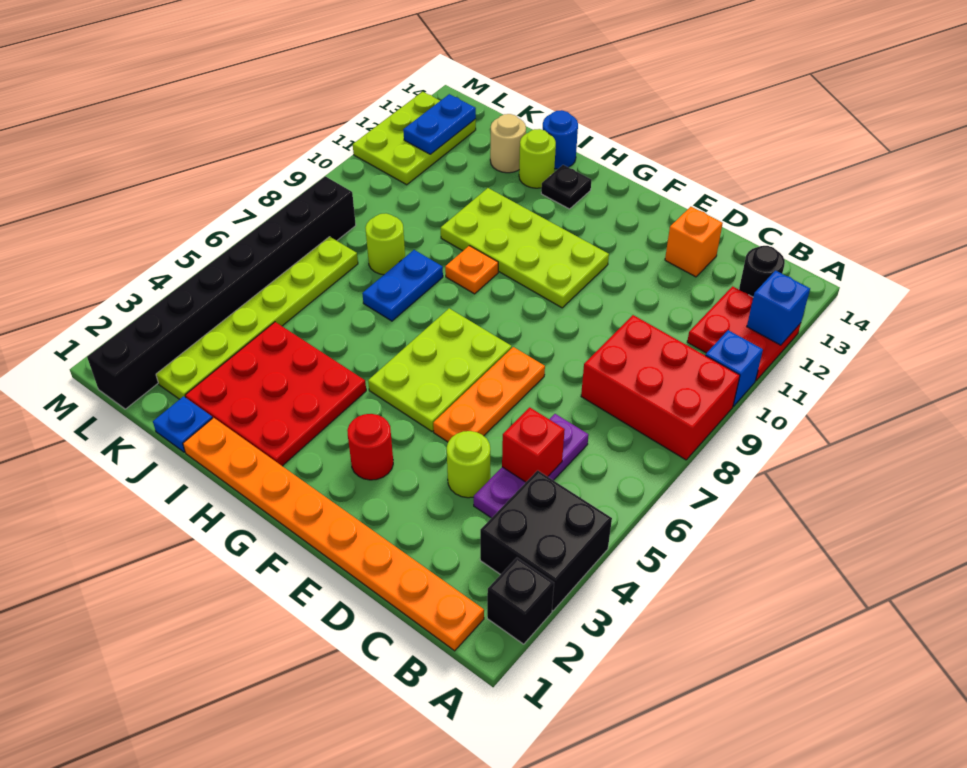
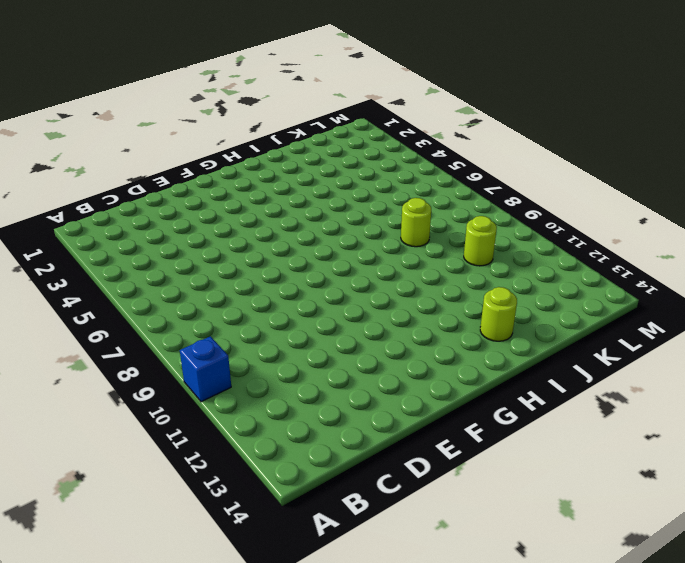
lime 1x1 round brick [464,216,497,266] -> lime 1x1 round brick moved to [447,431,490,498]
none -> black 1x1 brick [487,558,554,644]
none -> black 2x2 brick [480,470,612,611]
none -> red 2x3 brick [581,315,740,460]

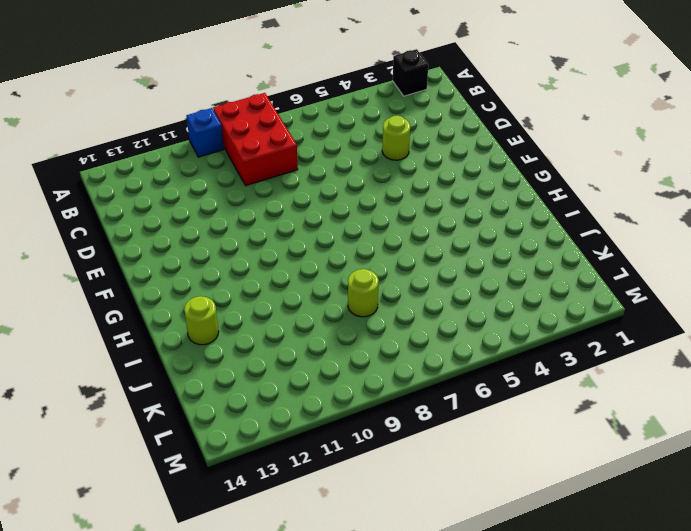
none -> black 2x2 brick [480,470,612,611]
none -> red 2x2 plate [687,286,801,381]
none -> orange 1x8 plate [183,418,484,651]

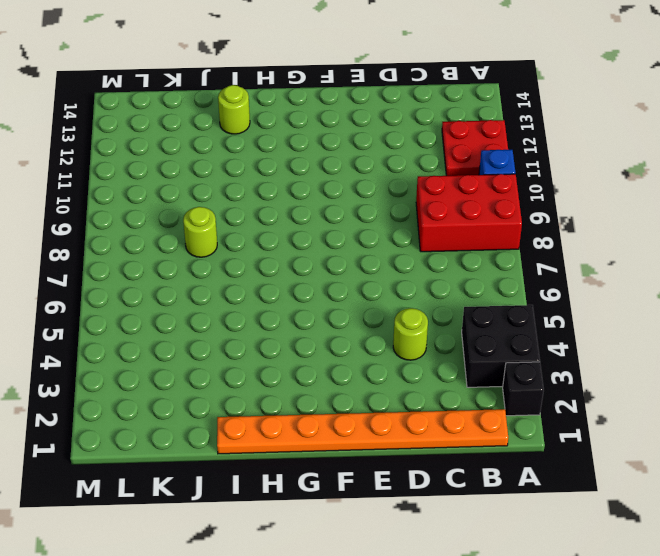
none -> black 1x1 round brick [739,246,785,297]
none -> purple 1x3 plate [474,414,588,518]
none -> orange 1x1 brick [665,207,723,277]

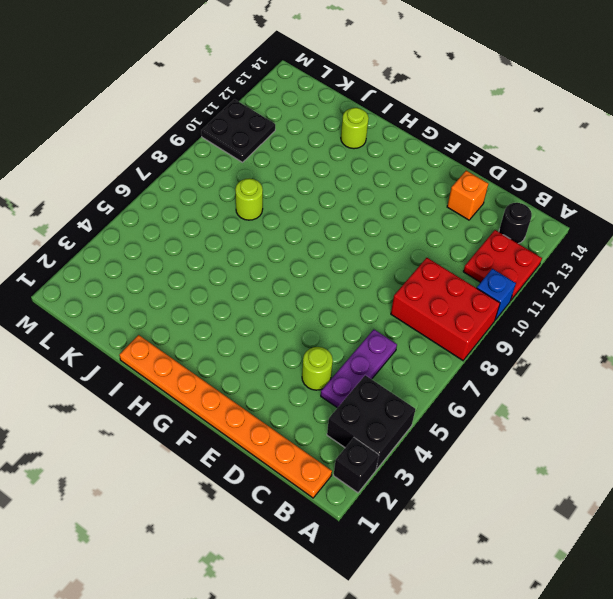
black 2x2 plate [201,99,275,162] -> lime 2x3 plate [353,92,476,185]
none -> orange 1x3 plate [433,347,545,442]
none -> red 1x1 round brick [347,414,393,480]
none -> lime 2x3 plate [368,308,512,431]

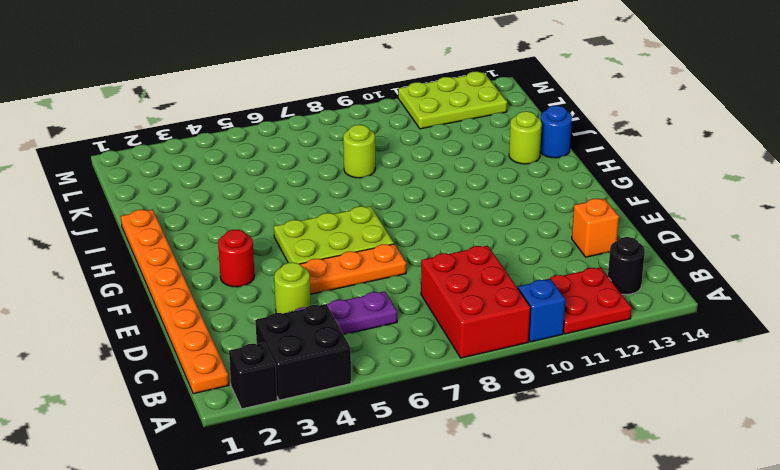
none -> lime 2x4 plate [441,188,609,308]
none -> red 3x3 plate [185,322,366,466]
none -> orange 1x1 plate [445,246,498,294]

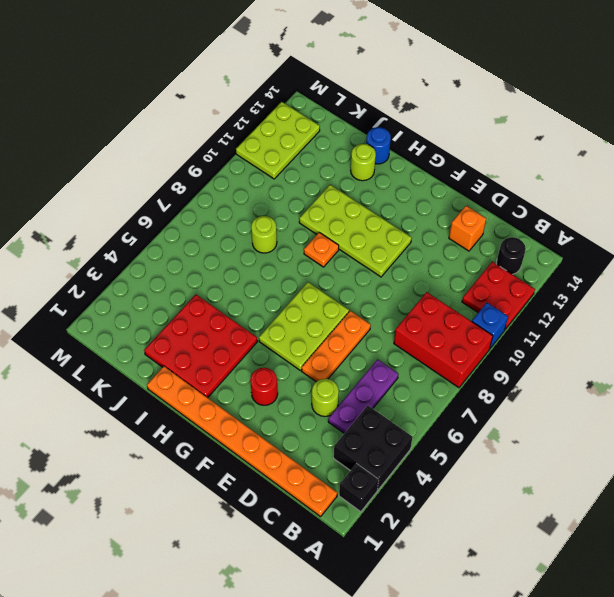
none -> black 1x1 plate [541,165,591,209]
none -> blue 1x2 plate [362,250,443,321]
none -> blue 1x1 plate [153,396,212,452]

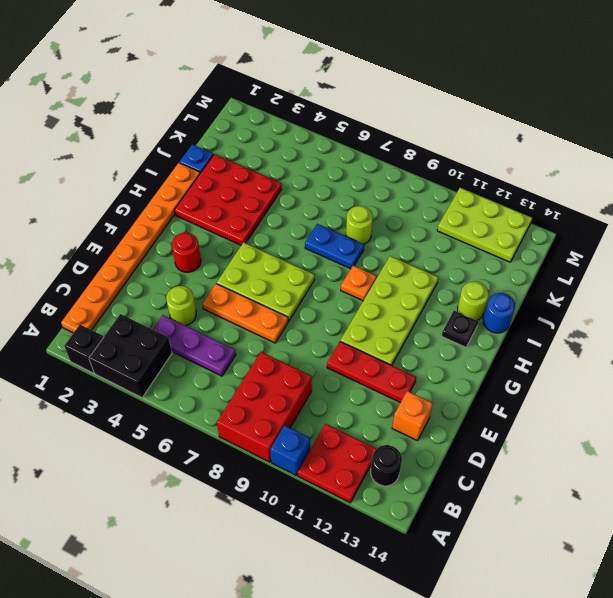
red 1x3 plate [327,342,416,403] -> none
none -> tan 1x1 round brick [490,114,526,173]
none -> lime 1x6 plate [156,237,358,399]
none -> black 1x8 brick [87,176,356,409]

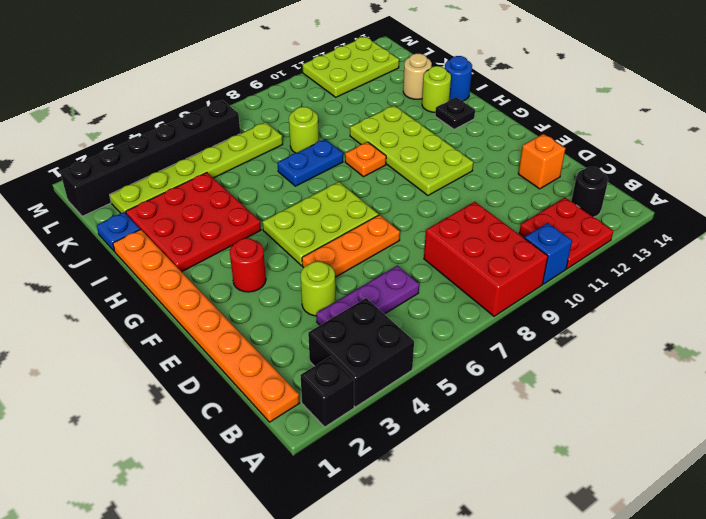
black 1x6 brick [60,100,240,216] -> black 1x8 brick [87,176,356,409]
none -> blue 1x1 brick [747,271,810,345]
none -> red 1x1 brick [502,407,565,482]
none -> blue 1x2 plate [403,94,476,154]

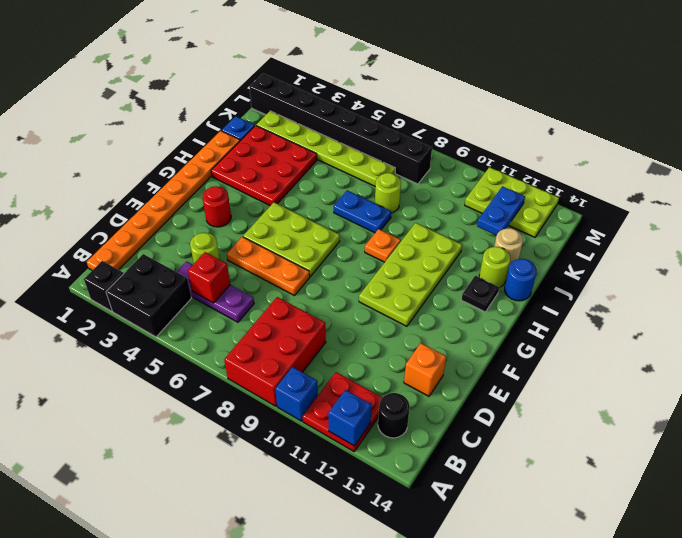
blue 1x2 plate [477,186,525,235] -> blue 1x2 plate turned to [403,94,476,154]

